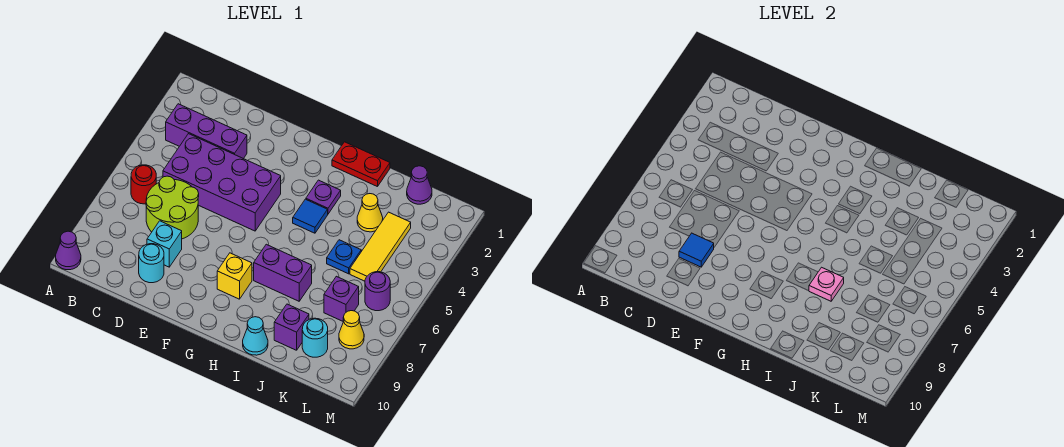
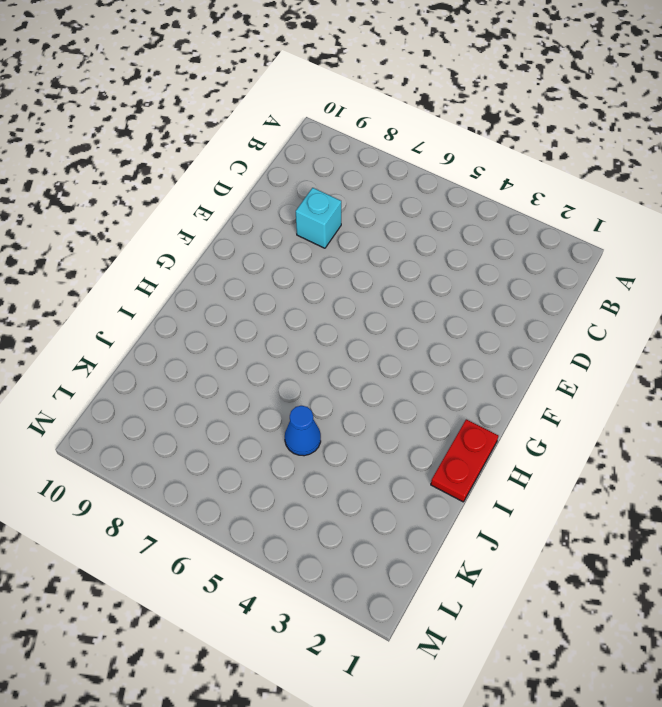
blue 1x1 cone [285,406,321,456] -> blue 1x1 plate [327,240,361,274]
none -> purple 1x1 cone [56,231,81,270]
none -> purple 1x3 brick [166,104,247,159]
none -> red 1x1 round brick [131,165,156,204]

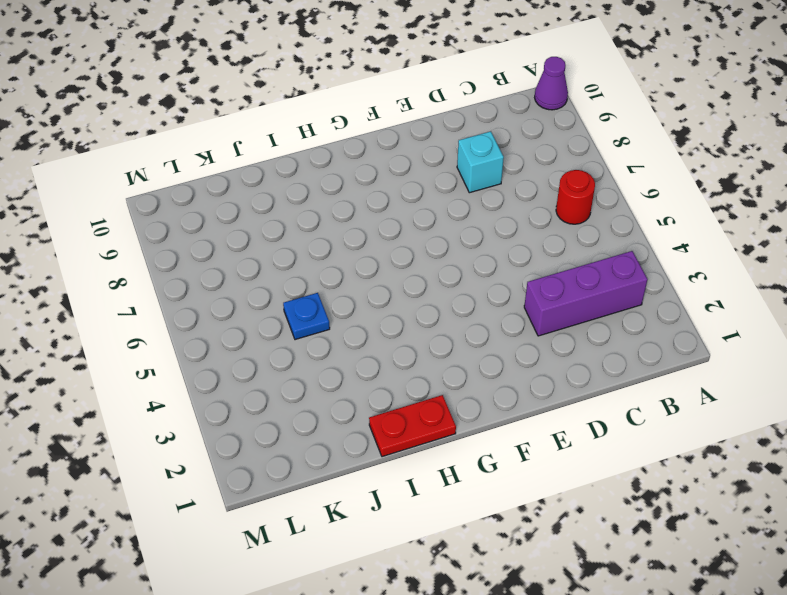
none -> purple 2x4 brick [163,134,281,231]
none -> lime 2x2 round brick [146,176,199,239]
none -> cyan 1x1 round brick [139,244,164,283]

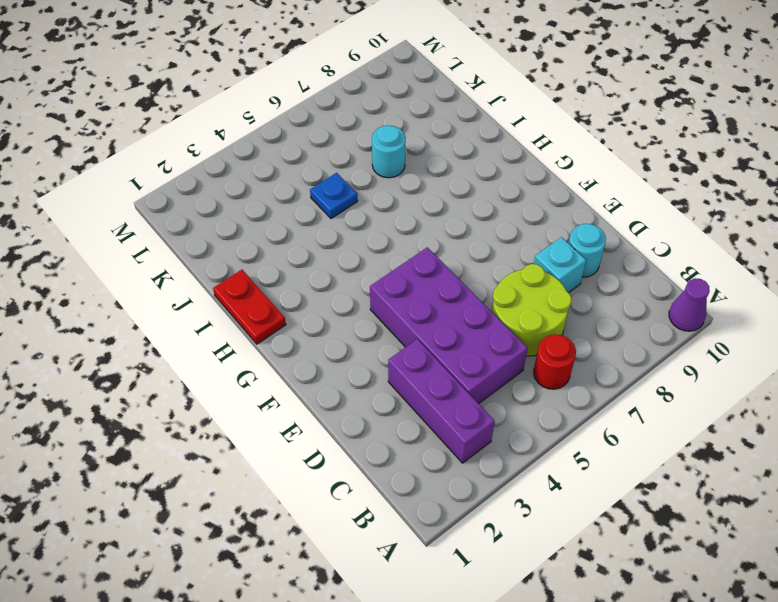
cyan 1x1 round brick [372,126,406,178] -> cyan 1x1 round brick moved to [302,318,328,357]
none -> yellow 1x1 brick [217,253,252,299]
none -> purple 1x1 plate [306,180,341,214]
none -> blue 1x1 tile [293,199,328,233]

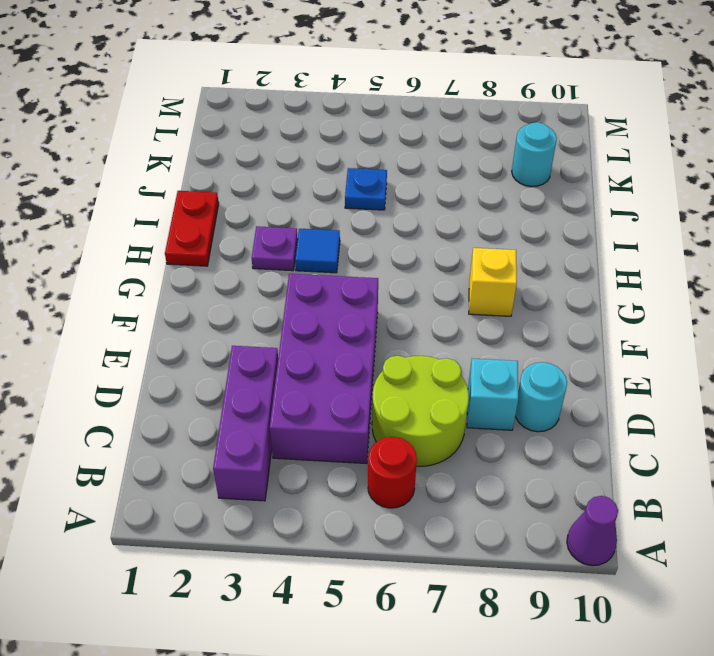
none -> purple 1x2 brick [254,244,312,301]
none -> cyan 1x1 cone [243,317,268,355]
none -> yellow 1x1 cone [357,194,383,232]

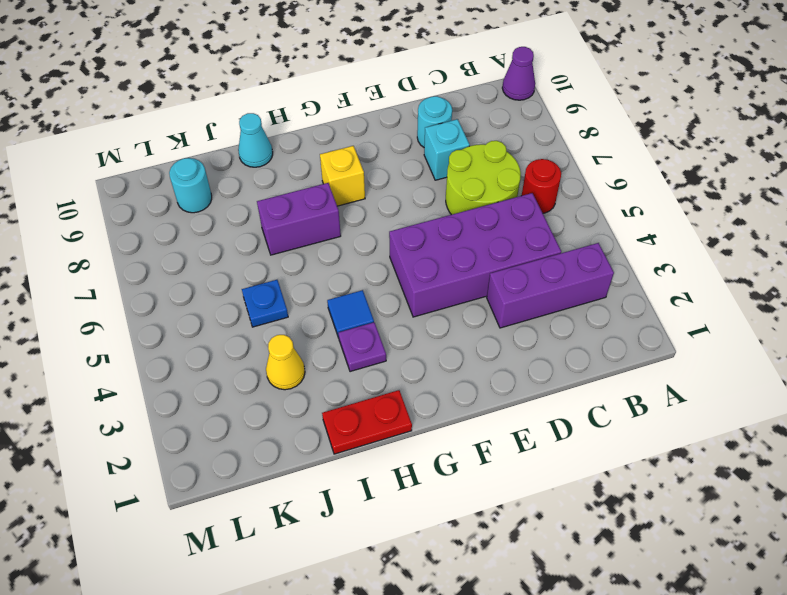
none -> purple 1x1 brick [274,304,309,350]
none -> purple 1x1 cone [407,166,432,204]
none -> yellow 1x3 tile [350,212,411,281]

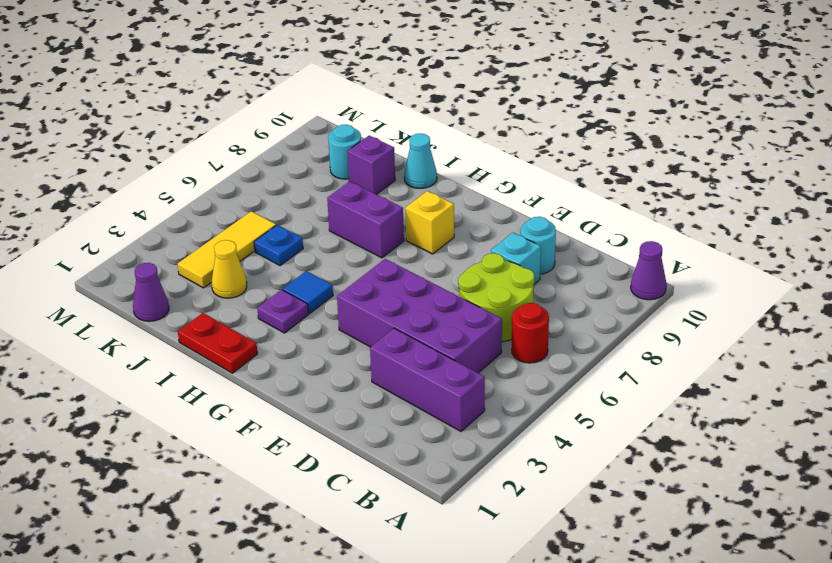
none -> purple 1x1 brick [324,276,359,322]
none -> purple 1x1 round brick [365,272,390,311]
none -> yellow 1x1 cone [339,311,364,349]

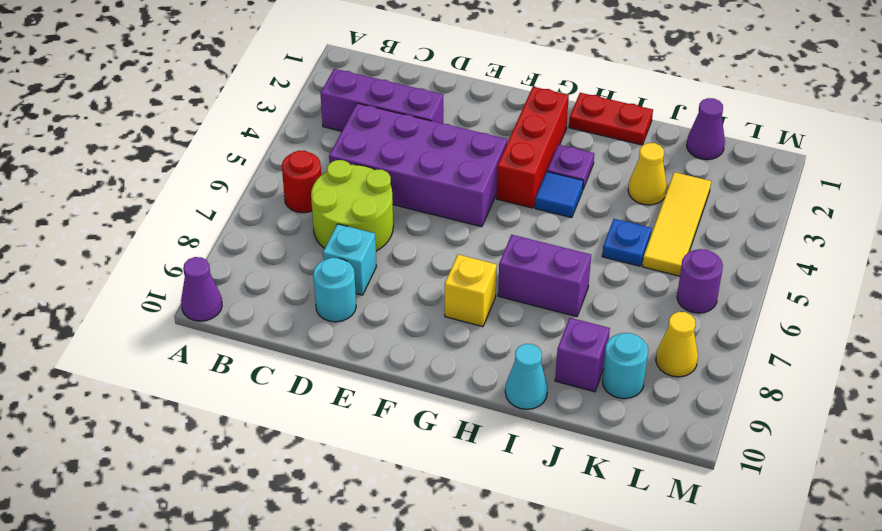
red 1x3 brick [496,87,569,208] -> none
none -> purple 1x1 brick [324,276,359,322]
none -> blue 1x1 tile [679,233,714,267]
none -> pink 1x1 plate [809,267,844,301]

